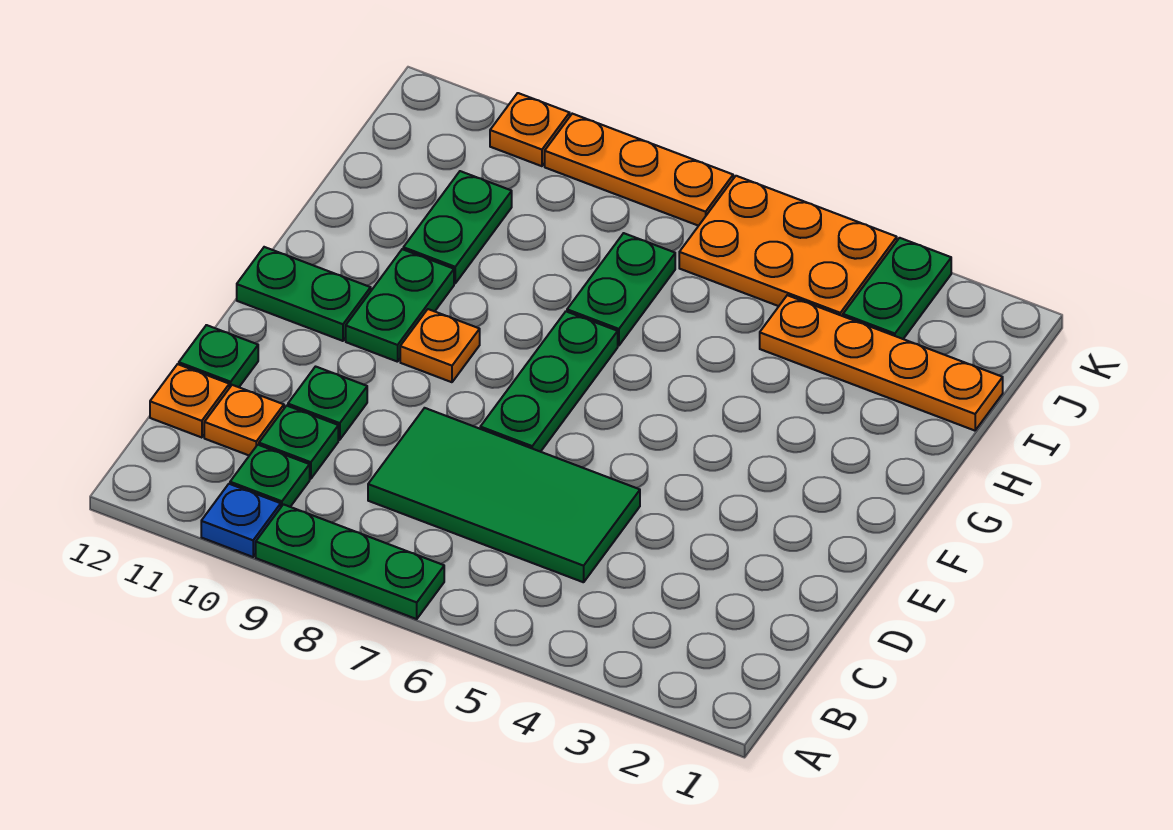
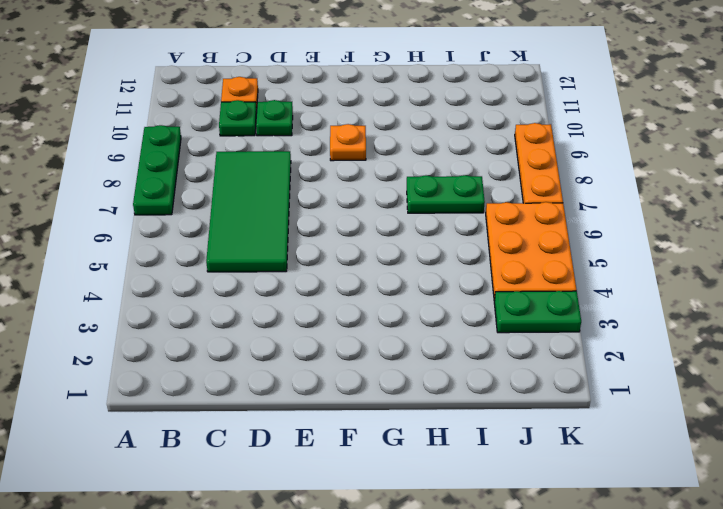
none -> blue 1x1 plate [201,484,281,557]
none -> green 1x1 plate [230,445,310,507]
none -> orange 1x1 plate [150,364,229,438]

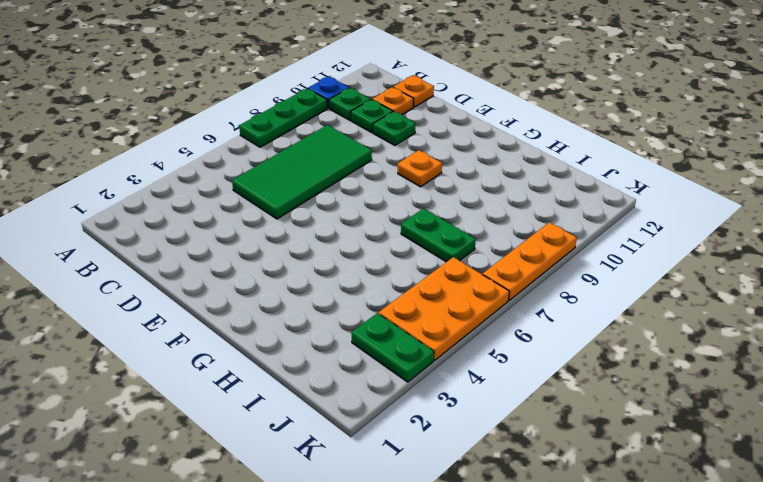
none -> green 1x1 plate [179,325,258,388]
none -> green 1x3 plate [480,311,618,452]
none -> green 1x2 plate [346,249,454,362]

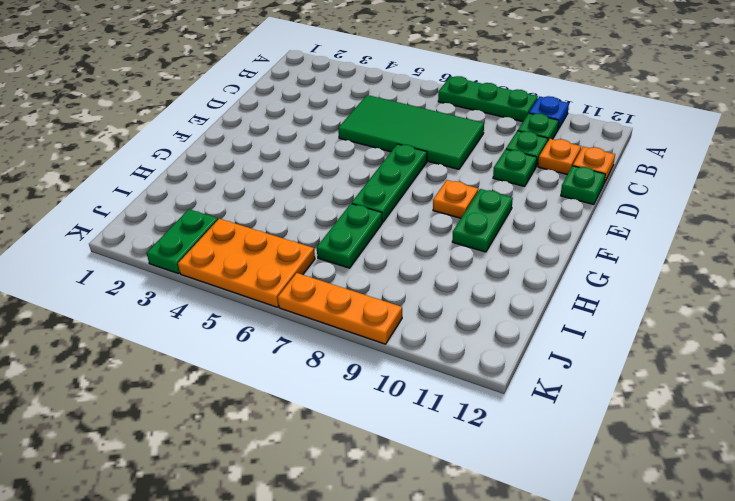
none -> green 1x2 plate [237,247,371,341]
none -> green 1x2 plate [403,171,512,283]
none -> orange 1x4 plate [760,295,1003,431]

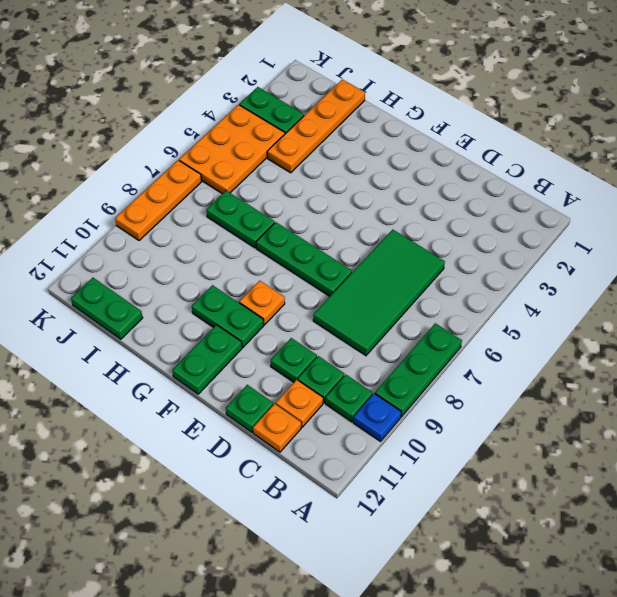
green 1x2 plate [71,278,143,339] -> green 1x2 plate moved to [403,171,512,283]
none -> orange 1x1 plate [490,93,570,166]

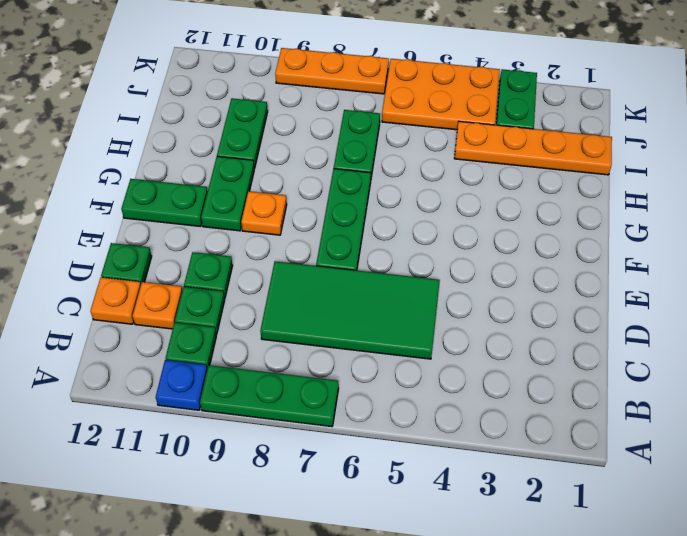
none -> orange 1x1 plate [490,93,570,166]

